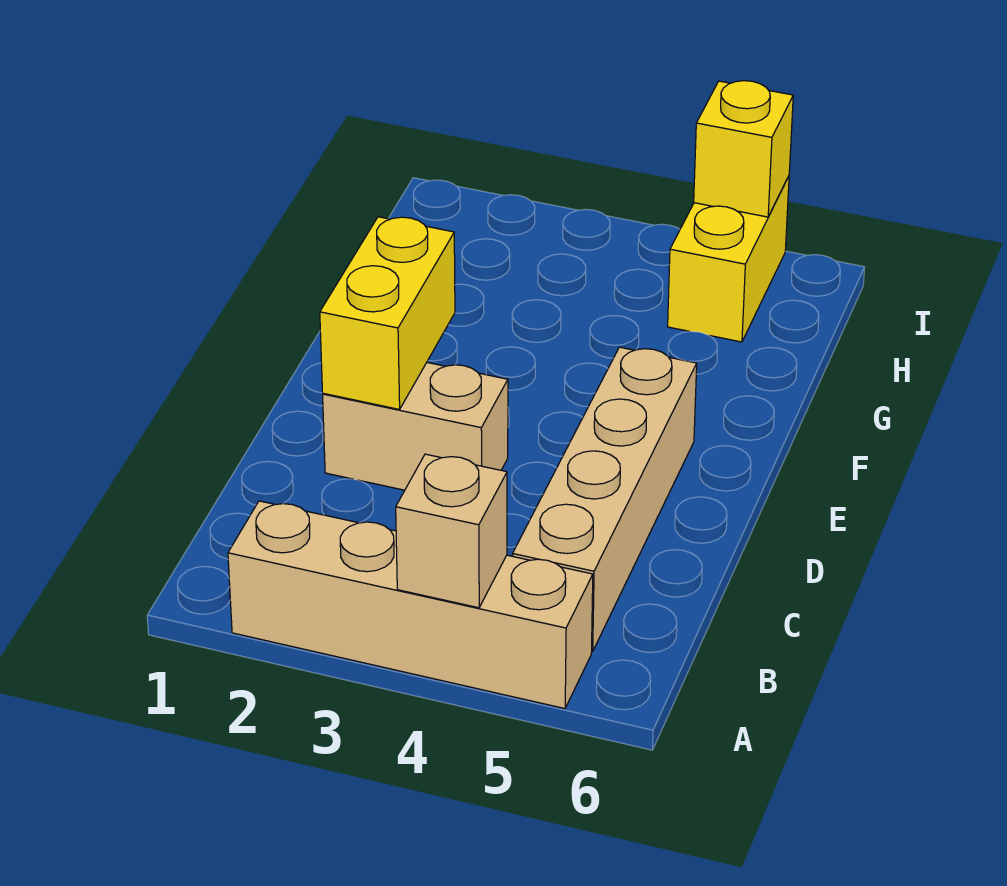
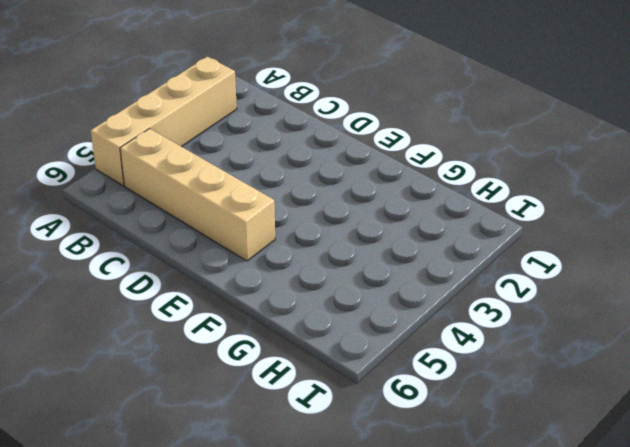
none -> tan 1x2 brick [323,363,508,490]
none -> yellow 1x2 brick [668,176,789,342]

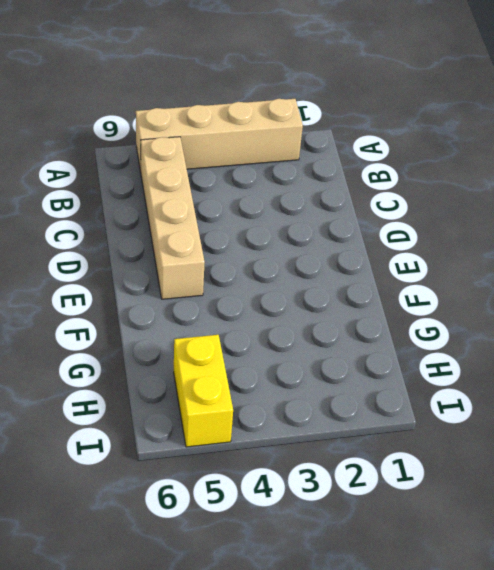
none -> tan 1x2 brick [323,363,508,490]
none -> tan 1x1 brick [396,454,507,608]

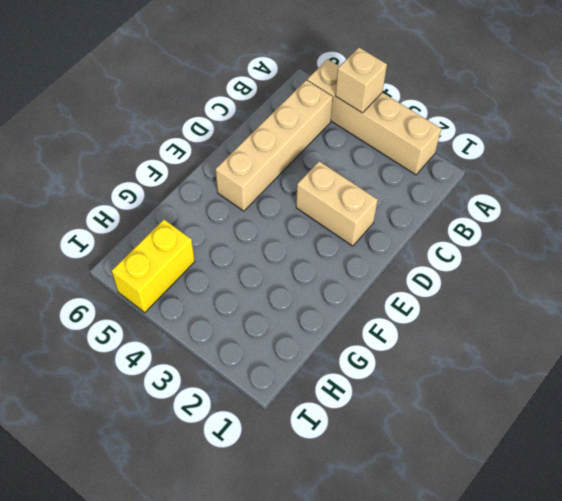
none -> yellow 1x2 brick [320,217,455,409]
none -> yellow 1x1 brick [694,81,793,217]

